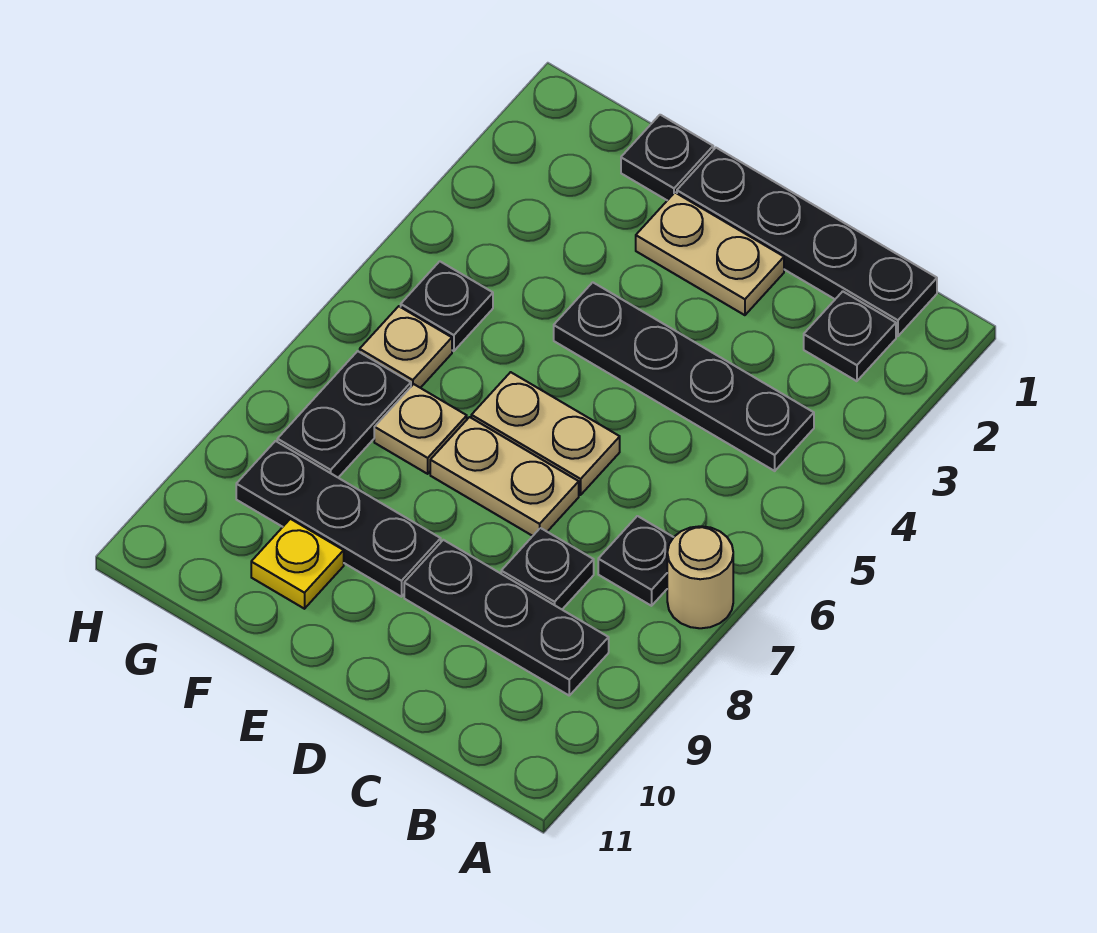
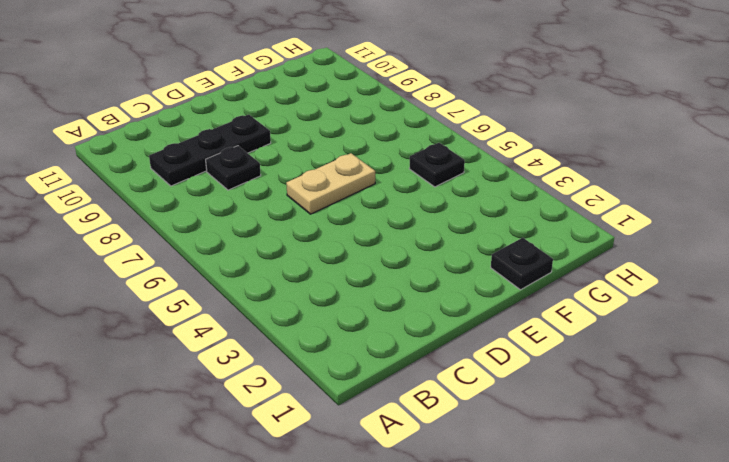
none -> tan 1x1 round brick [667,526,733,628]
none -> black 1x4 plate [677,148,937,336]
none -> black 1x1 plate [804,291,896,381]

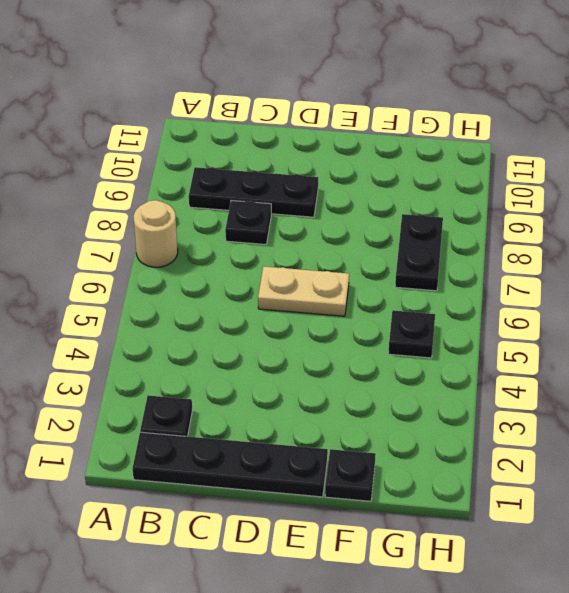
none -> black 1x4 plate [554,282,814,471]
none -> black 1x1 plate [598,516,674,606]
none -> tan 1x2 plate [636,193,784,315]

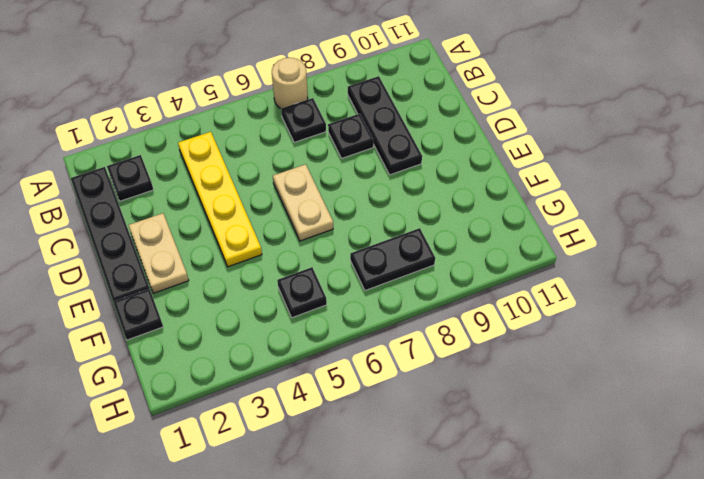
yellow 1x4 plate [178,132,262,267] -> black 1x4 plate [554,282,814,471]
none -> tan 1x2 plate [430,417,579,536]
none -> black 1x3 plate [236,441,441,597]
none -> tan 1x1 plate [374,384,467,474]

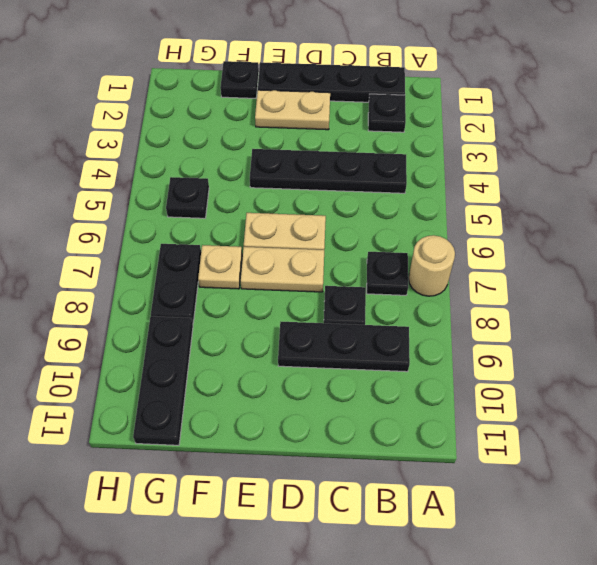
black 1x3 plate [133,316,193,445] -> black 1x3 plate turned to [236,441,441,597]
none -> yellow 1x1 plate [251,519,344,609]
none -> tan 1x1 plate [360,306,452,388]

